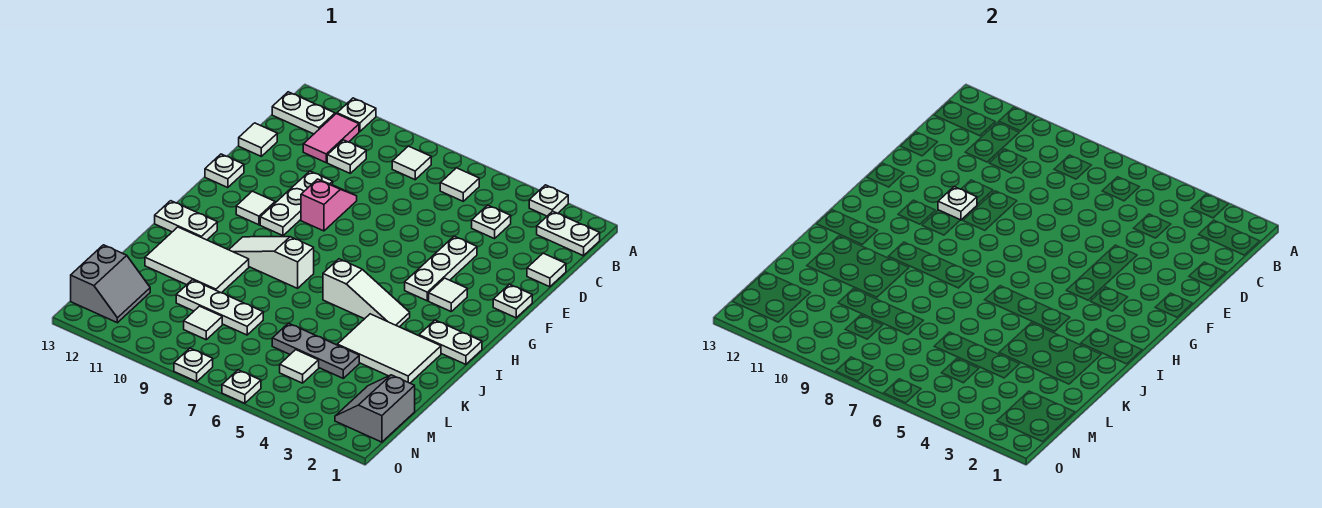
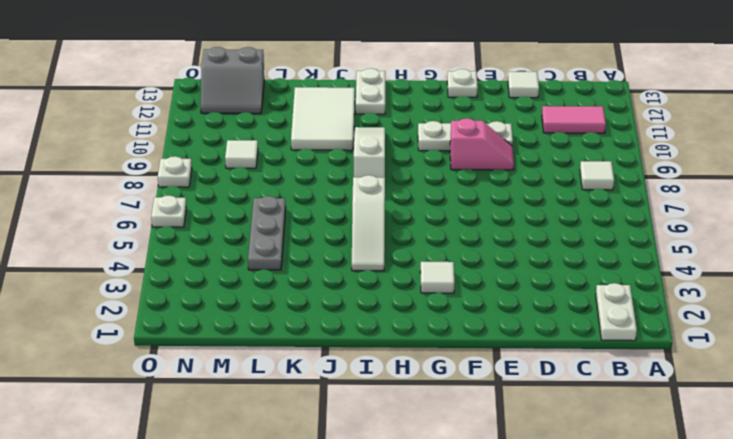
none -> white 1x1 plate [529,185,568,216]
none -> white 1x1 plate [337,98,376,132]
none -> white 1x1 tile [440,168,479,201]
none -> white 1x2 plate [272,92,335,134]

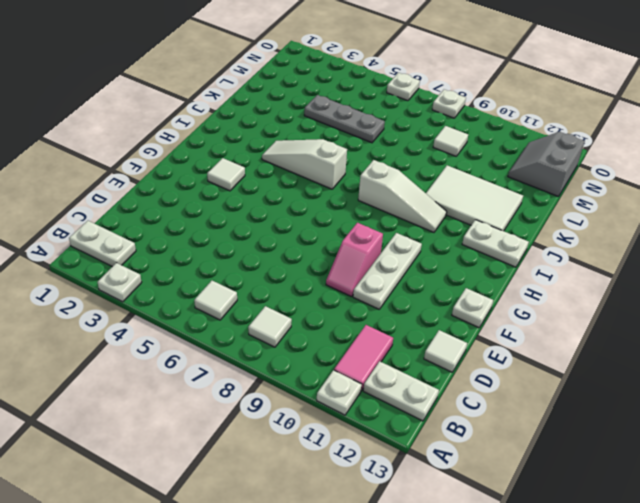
none -> white 1x1 plate [472,205,511,239]
none -> white 1x1 plate [327,140,366,173]
none -> white 1x1 tile [527,253,566,287]
none -> white 1x3 plate [405,236,477,301]

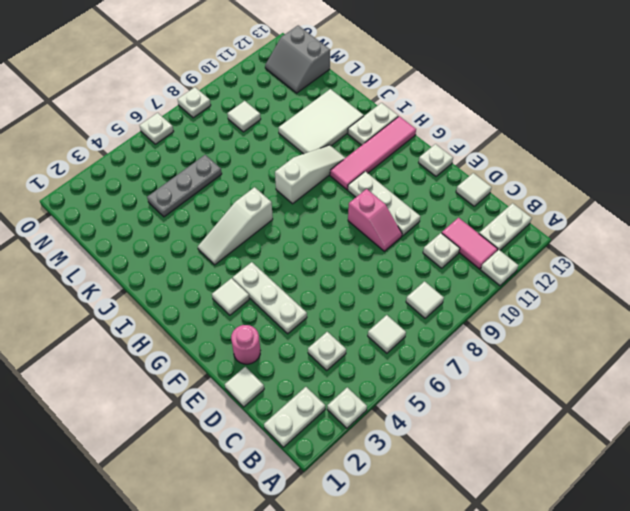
pink 1x1 round brick [231,325,260,364] -> none
pink 1x4 tile [330,116,416,190] -> none
none -> white 1x1 plate [493,284,532,318]
none -> white 1x1 tile [236,191,275,225]
none -> white 1x2 plate [419,320,482,364]
none -> white 2x3 tile [337,314,441,383]

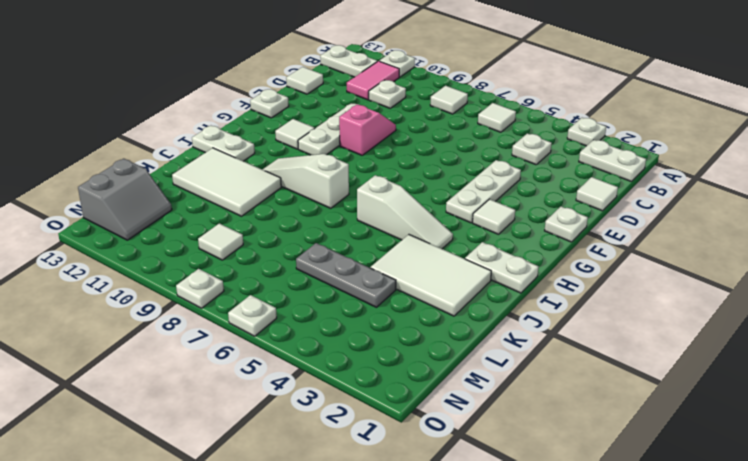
none -> white 1x3 plate [176,280,263,335]
none -> grey 2x2 slope [335,375,415,442]
none -> white 1x1 tile [280,350,319,383]
none -> white 1x1 plate [938,187,977,220]

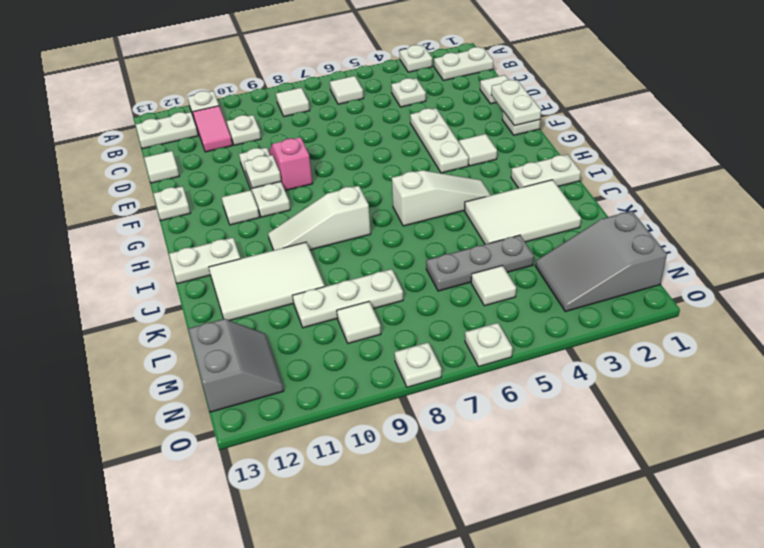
white 1x2 plate [491,80,541,126] -> none
grey 2x3 slope [535,211,667,312] -> grey 2x2 slope [335,375,415,442]

